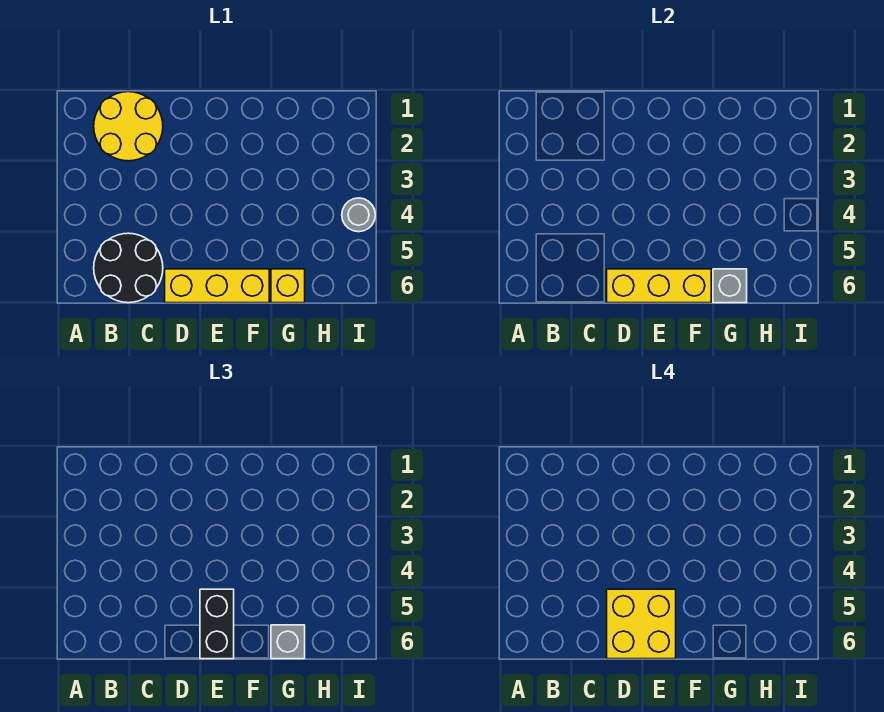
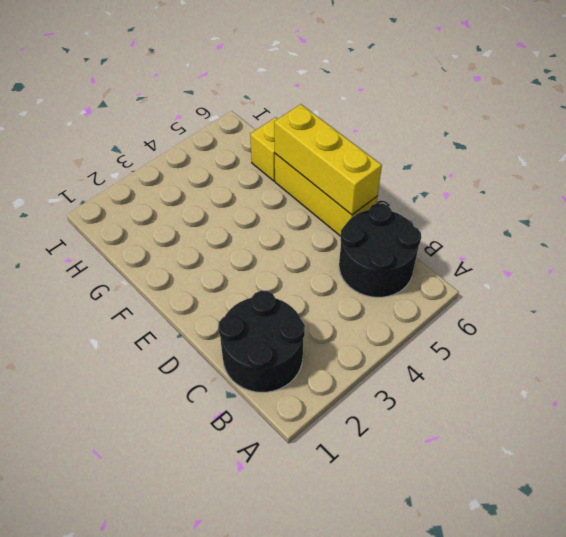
black 2x2 round brick [218,291,305,392] -> yellow 2x2 round brick [94,92,163,161]
none -> grey 1x1 round brick [342,198,375,232]
none -> grey 1x1 brick [713,269,747,303]

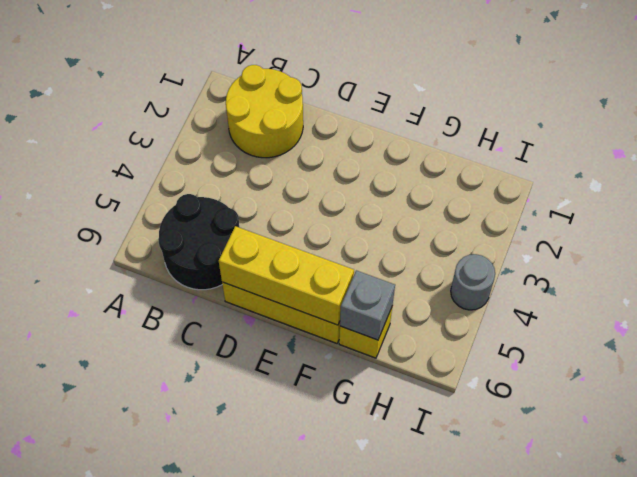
none -> black 1x2 brick [200,589,234,659]
none -> grey 1x1 brick [271,625,305,659]

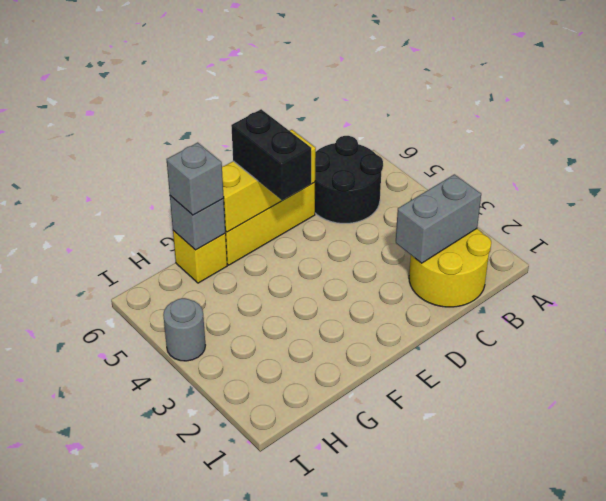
grey 1x2 brick [396,174,481,263] -> none
none -> yellow 2x2 brick [607,589,676,659]

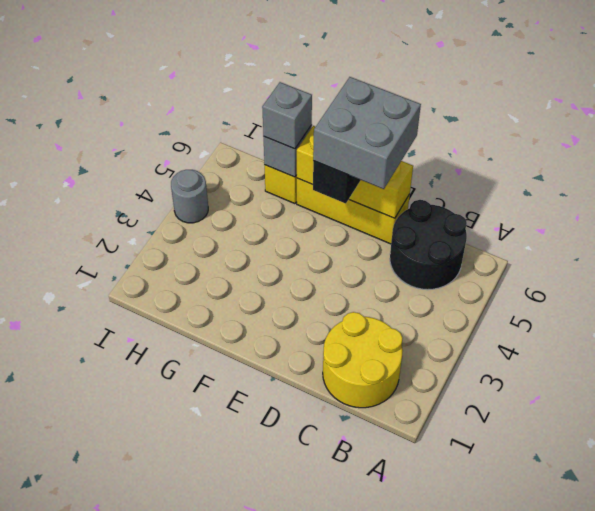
grey 2x2 brick [313,77,421,189] -> yellow 2x2 brick [607,589,676,659]

